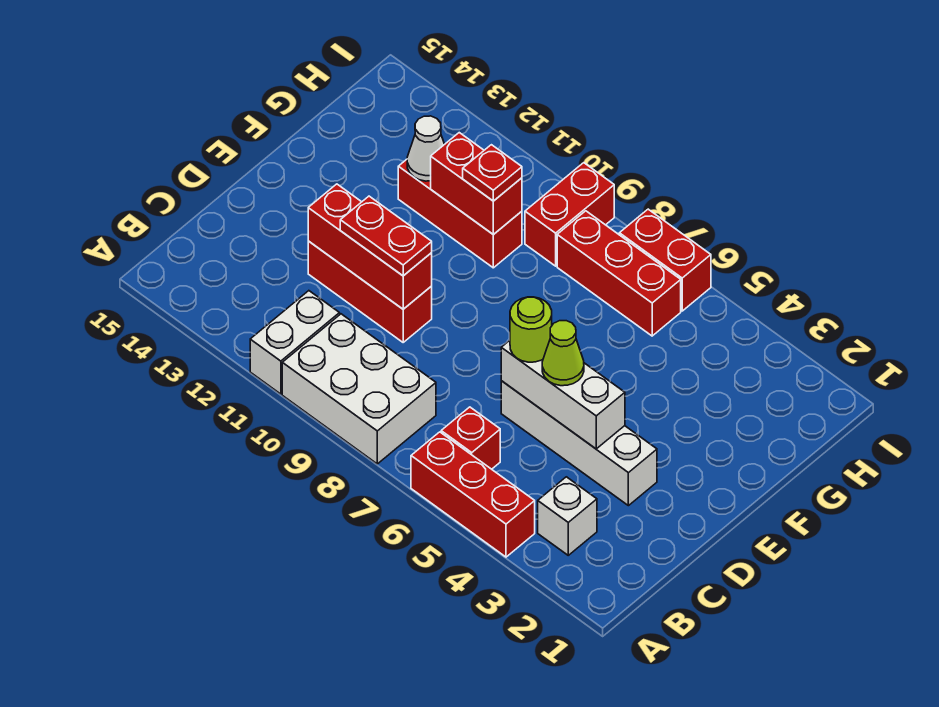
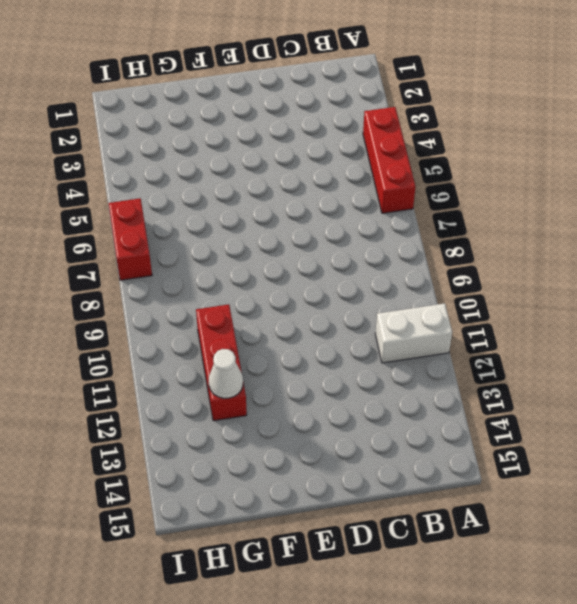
none -> white 2x3 brick [282,314,436,464]
none -> white 1x1 brick [538,477,597,555]
none -> red 1x1 brick [441,407,500,469]

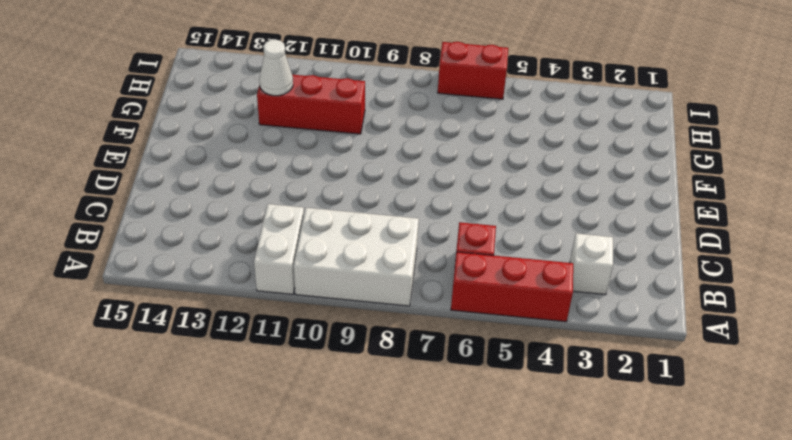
none -> white 1x4 brick [501,381,657,506]
none -> red 1x3 brick [308,241,432,342]
none -> red 1x3 brick [557,211,681,336]

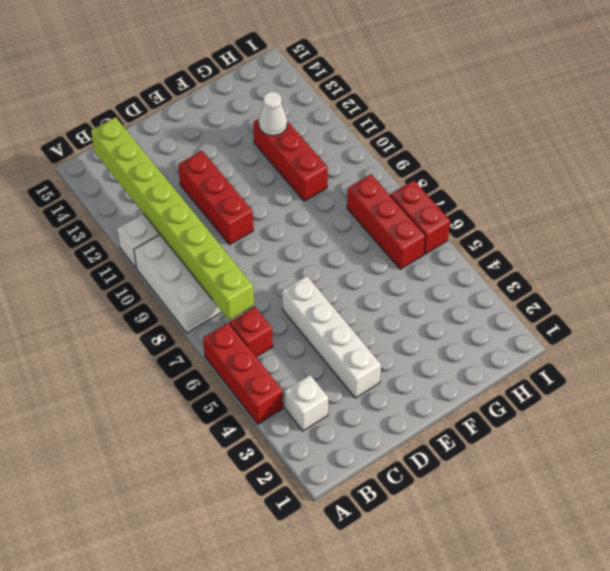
lime 1x8 brick [91,117,254,320] -> none
none -> red 1x2 brick [525,163,614,266]
none -> white 1x3 brick [501,340,625,449]
none -> red 1x3 brick [308,184,432,309]

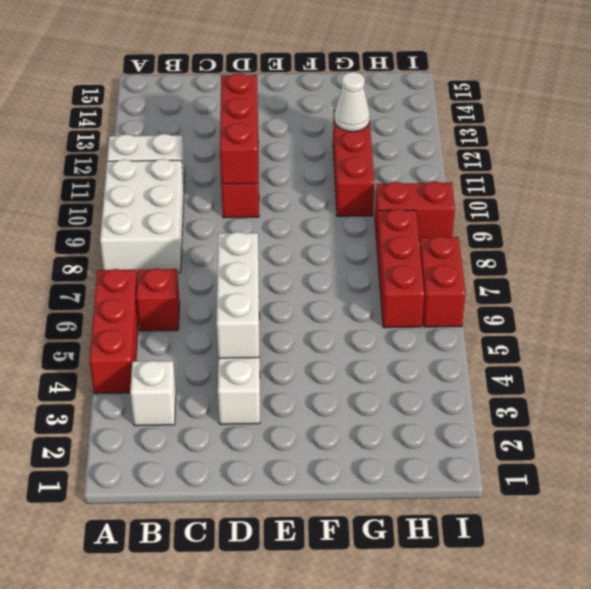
none -> red 1x2 brick [431,133,522,235]
none -> lime 1x1 cone [542,321,584,386]
none -> lime 1x1 round brick [510,297,552,362]

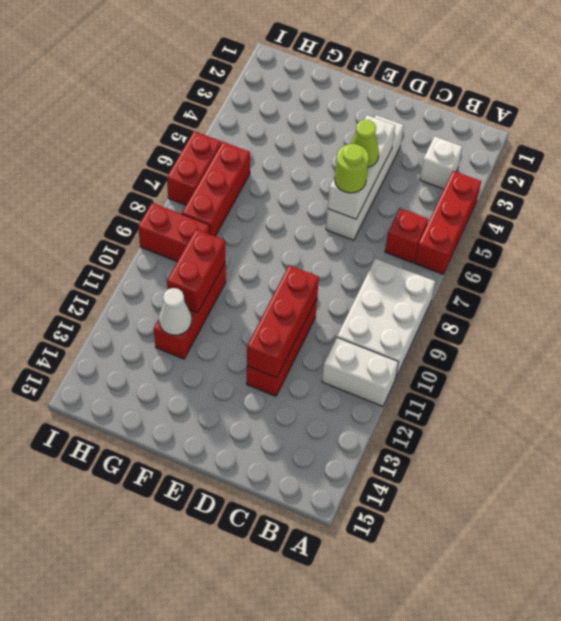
none -> red 1x2 plate [340,196,432,276]
none -> red 1x1 plate [463,145,522,201]

